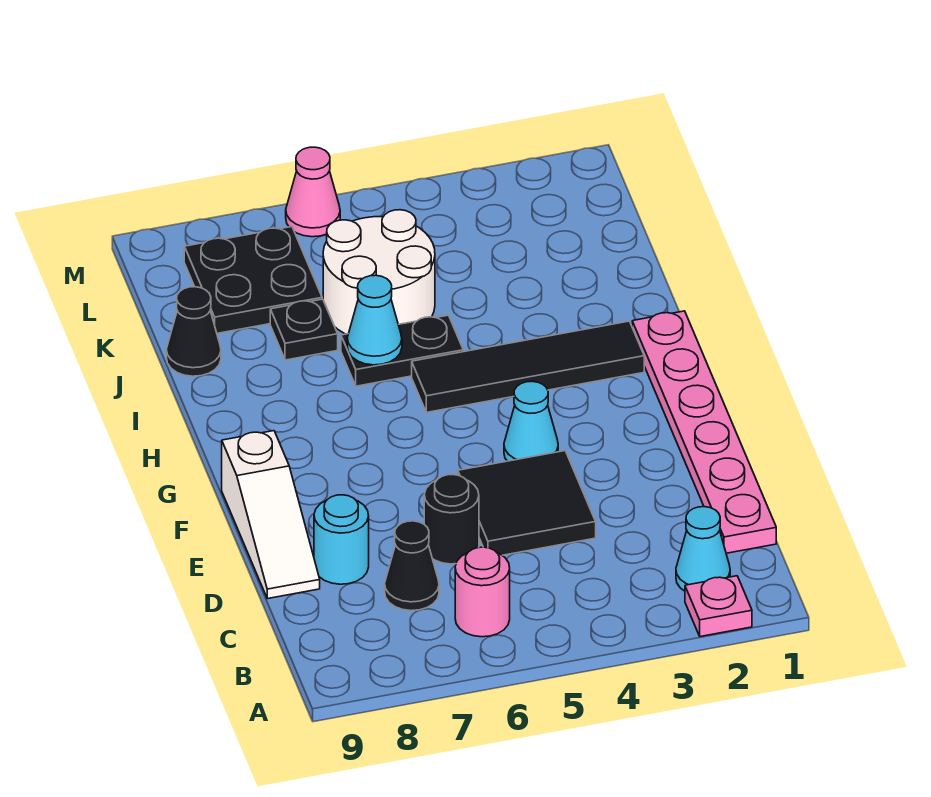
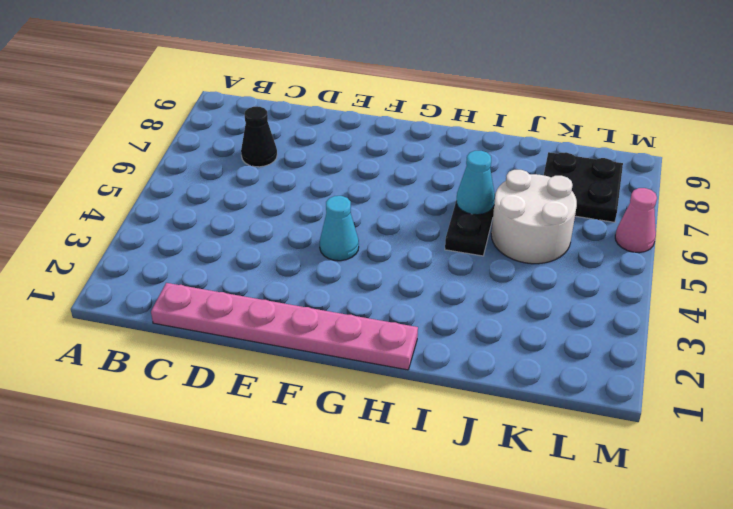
none -> pink 1x1 plate [685,576,752,637]
none -> cyan 1x1 cone [676,507,730,591]
none -> pink 1x1 round brick [455,547,510,637]

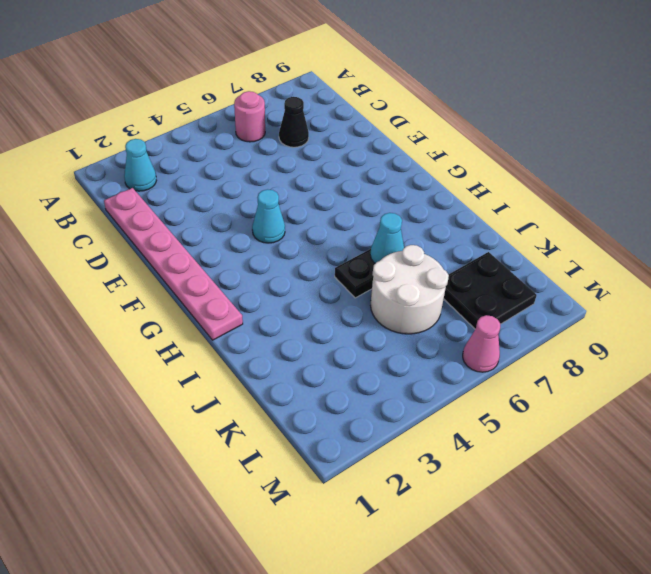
none -> pink 1x1 plate [685,576,752,637]
none -> black 2x2 tile [458,451,596,555]
none -> black 1x1 round brick [424,475,479,564]

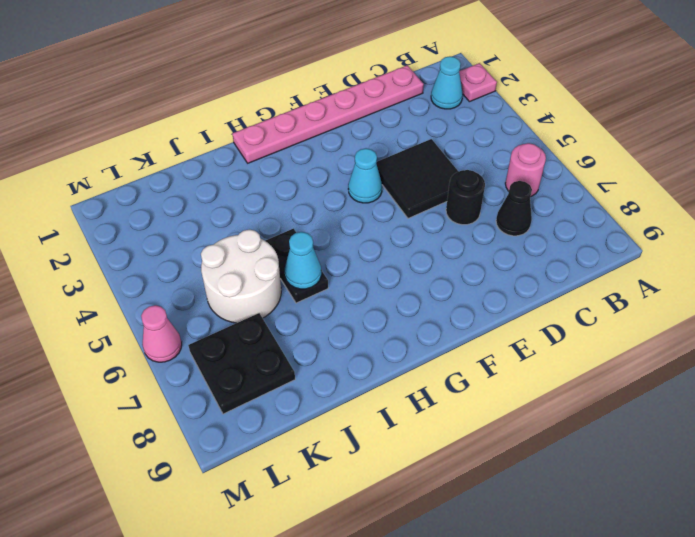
none -> cyan 1x1 round brick [314,495,369,584]
none -> white 1x3 slope [222,431,320,599]
none -> black 1x4 tile [412,321,644,412]

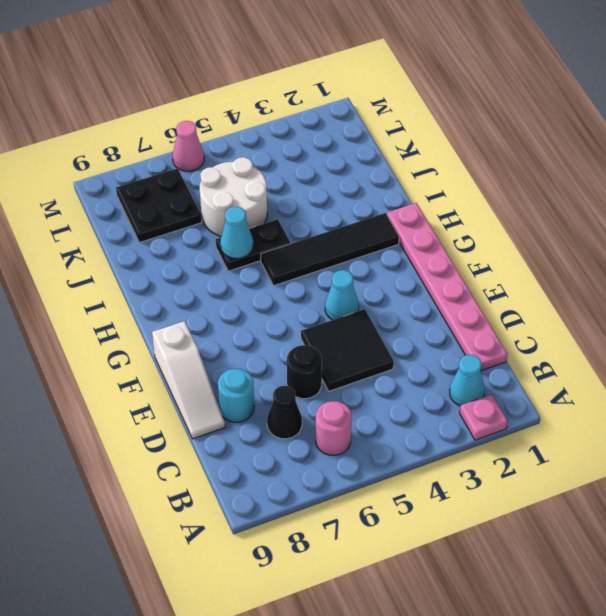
none -> black 1x1 plate [270,299,338,360]
none -> black 1x1 cone [166,287,221,376]

